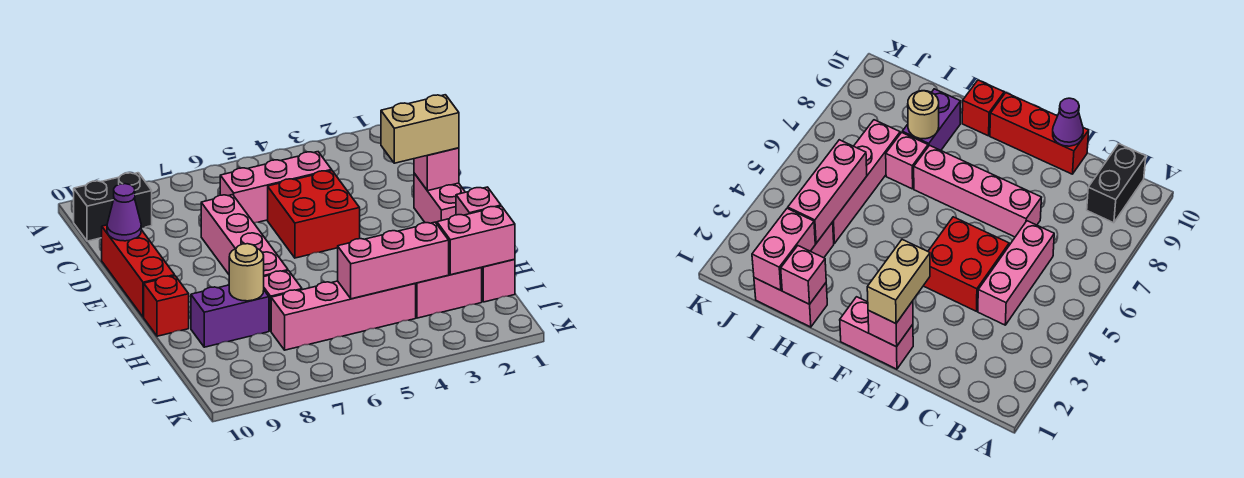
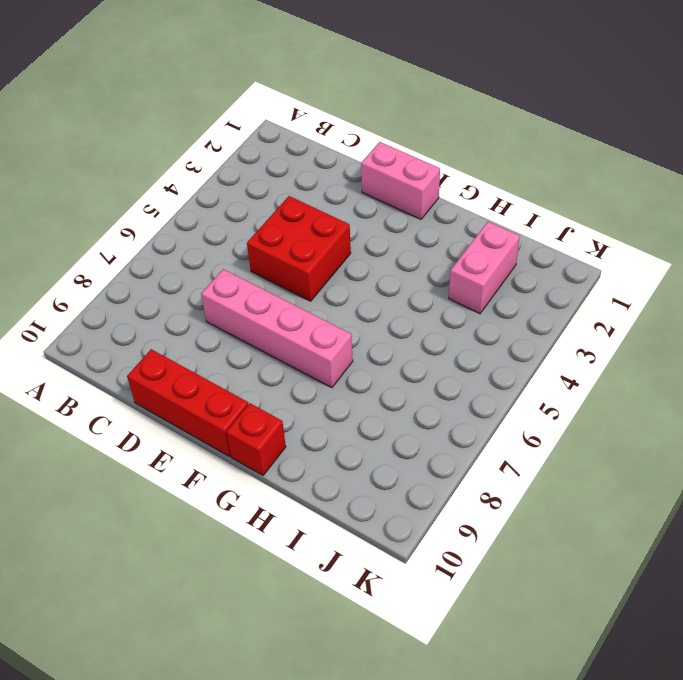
none -> black 1x2 brick [74,173,152,241]
none -> pink 1x3 brick [220,152,332,223]
none -> pink 1x2 brick [482,259,515,302]

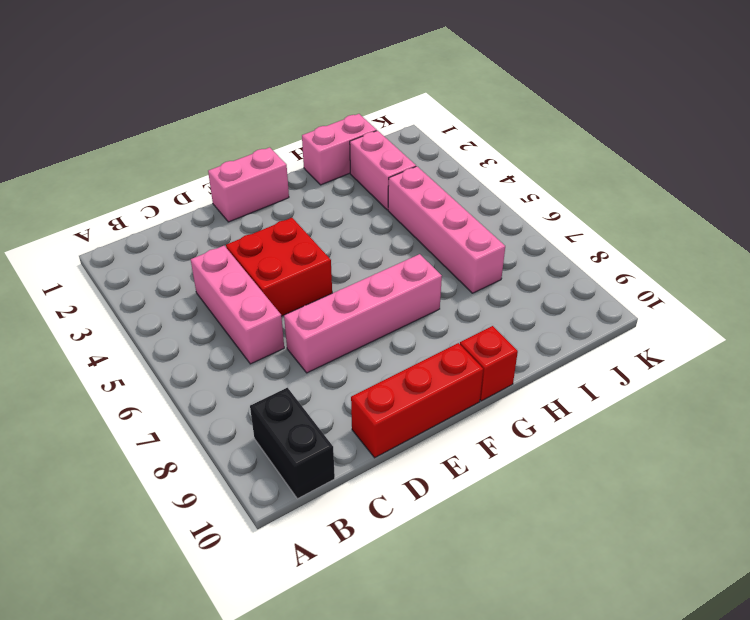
none -> pink 1x1 brick [264,271,302,331]
none -> purple 1x2 brick [191,285,269,347]
none -> purple 1x1 cone [107,184,141,241]

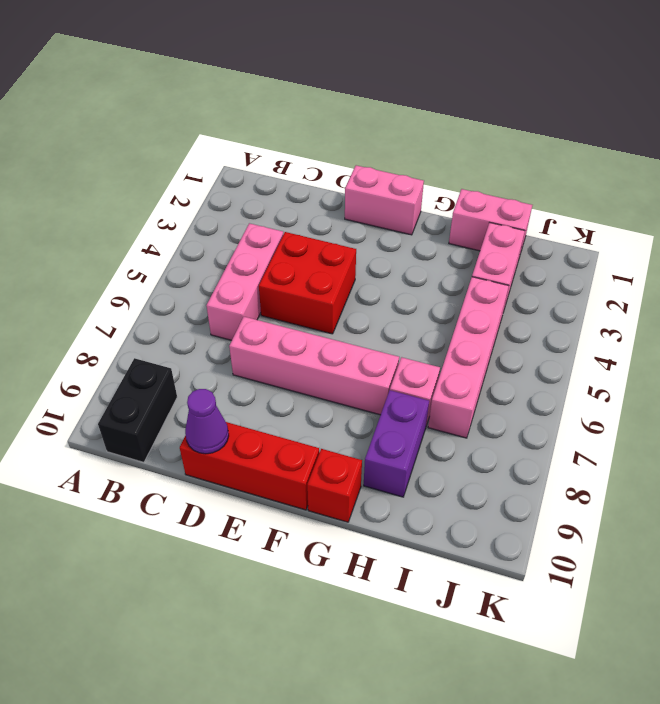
none -> pink 1x1 brick [414,148,459,191]
none -> pink 1x1 brick [456,187,501,215]
none -> tan 1x1 round brick [229,244,264,301]

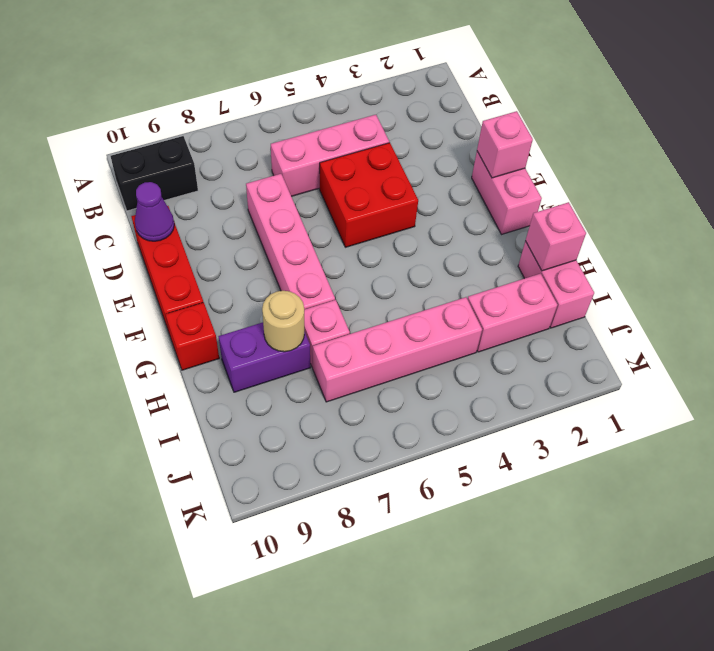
none -> pink 1x2 brick [437,206,515,275]
none -> pink 1x3 brick [338,222,449,299]
none -> tan 1x2 brick [381,95,459,163]

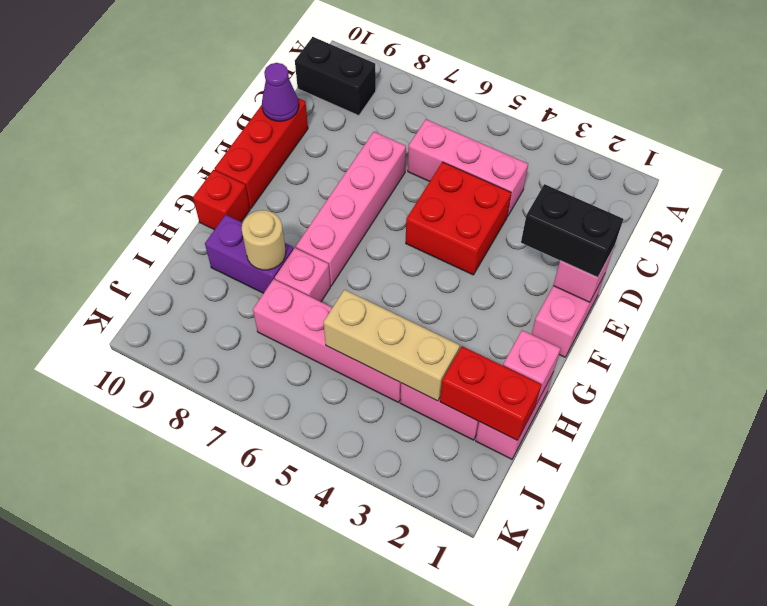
black 1x2 brick [521,184,623,278] -> tan 1x2 brick [381,95,459,163]
red 1x2 brick [440,346,542,440] -> pink 1x2 brick [437,206,515,275]
tan 1x3 brick [323,290,460,401] -> pink 1x3 brick [338,222,449,299]

